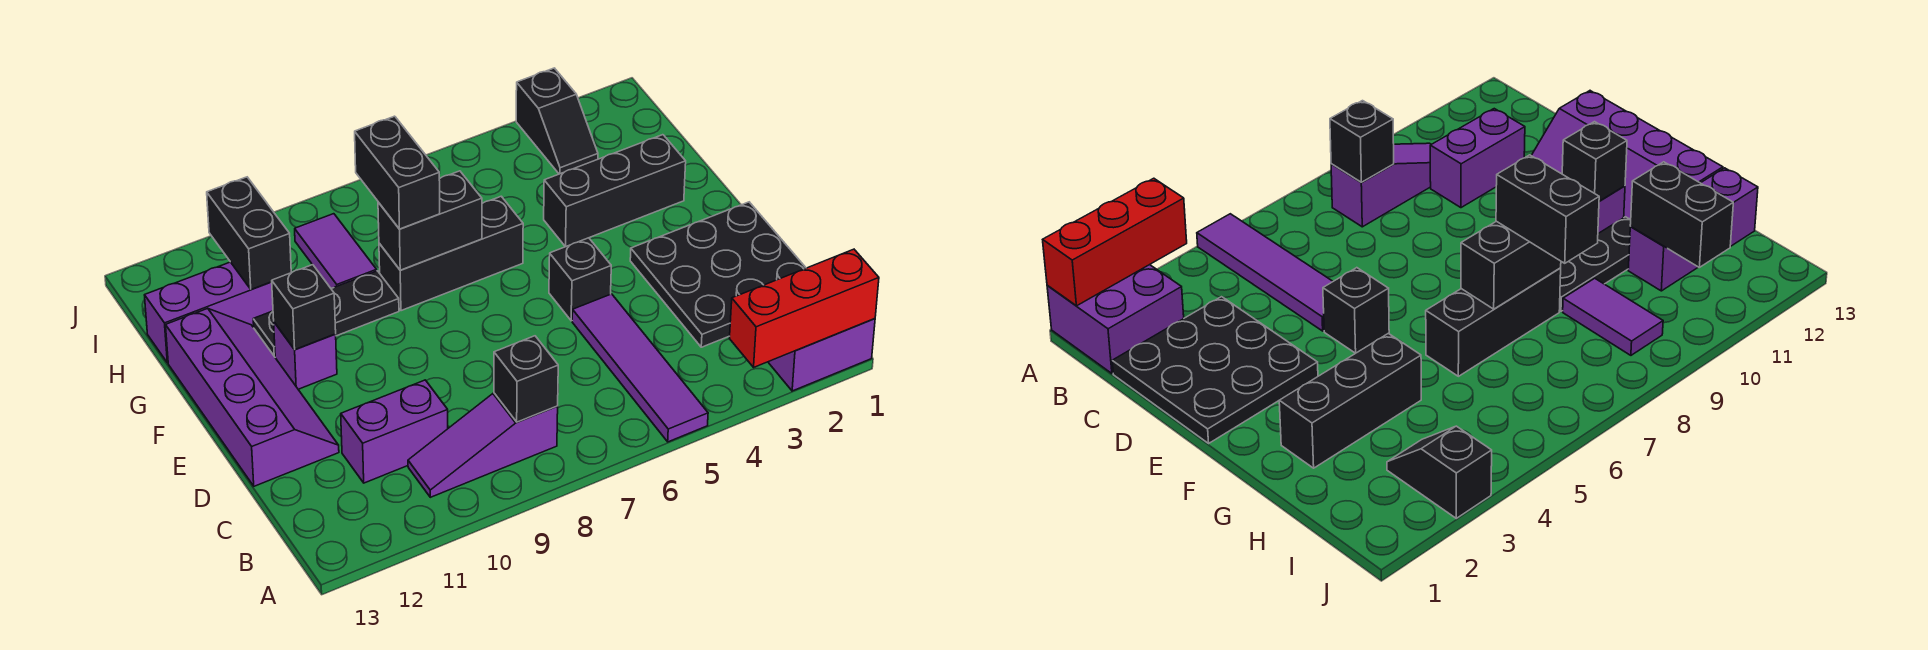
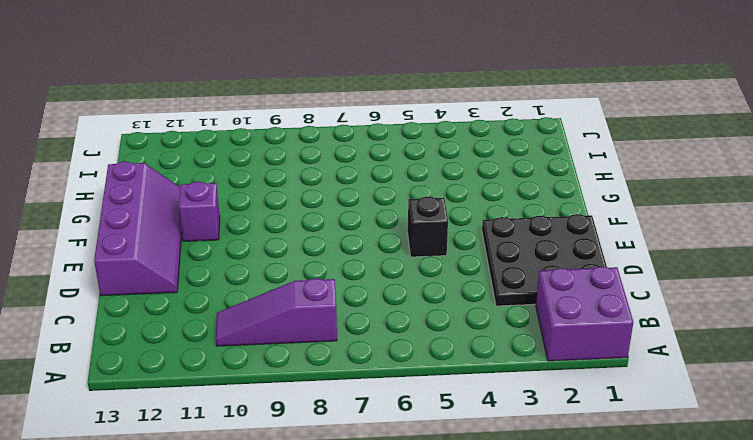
none -> purple 1x4 tile [572,294,708,442]
none -> purple 1x2 brick [341,380,448,483]
none -> black 1x3 brick [544,135,686,247]

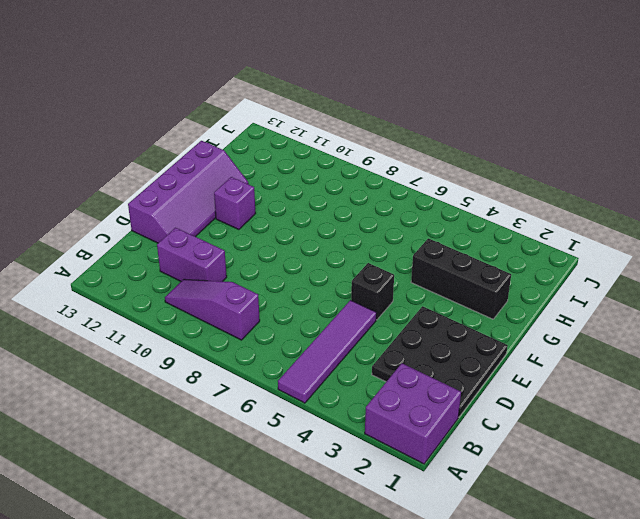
none -> black 1x3 brick [379,196,523,311]
none -> black 1x3 plate [253,271,399,357]
none -> purple 1x2 tile [295,214,377,288]

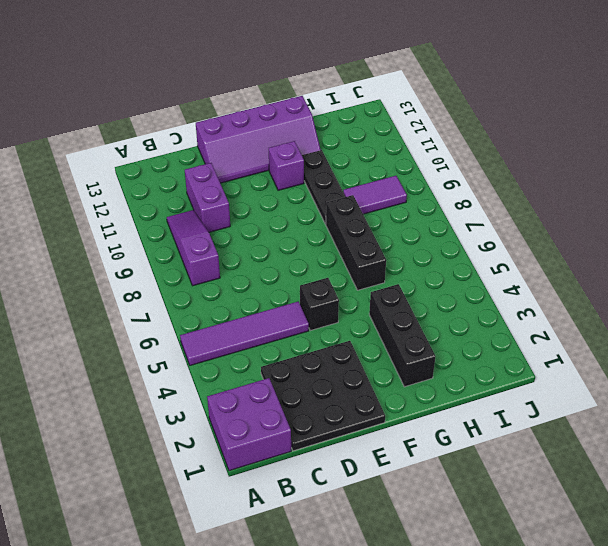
none -> purple 1x3 brick [145,262,273,363]
none -> black 1x2 slope [516,68,598,174]
none -> red 1x3 brick [730,249,879,367]

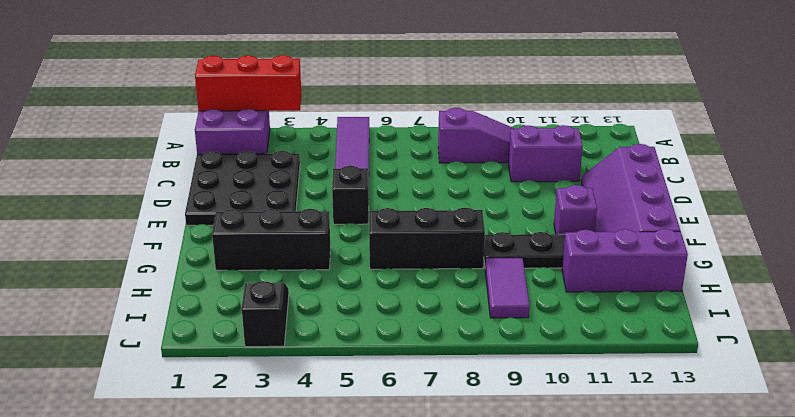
none -> black 1x1 brick [494,336,558,422]
none -> black 1x1 brick [272,265,336,349]
none -> black 1x2 brick [378,171,482,270]

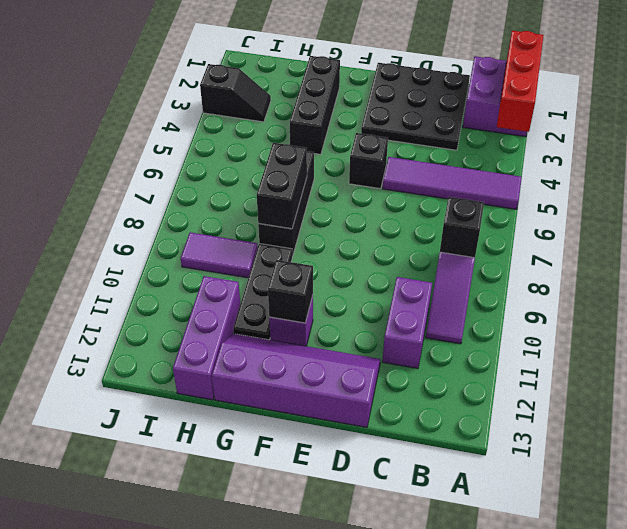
none -> black 1x2 brick [207,177,291,289]
none -> black 1x2 brick [355,116,440,229]

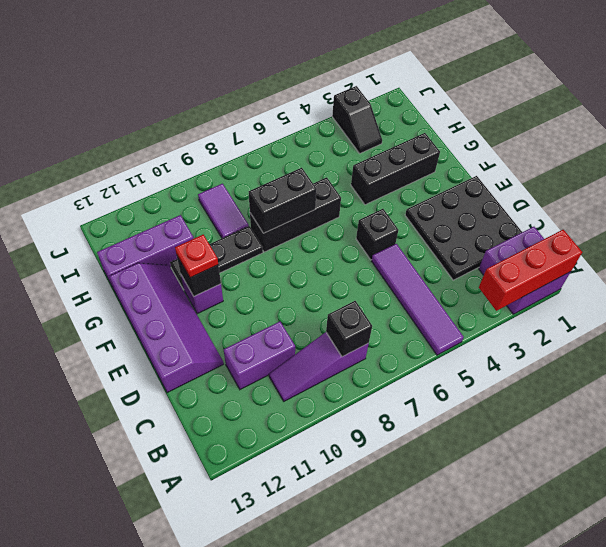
red 1x1 plate [175,235,218,278] -> none
none -> black 1x2 brick [207,177,291,289]
none -> black 1x2 brick [355,116,440,229]

